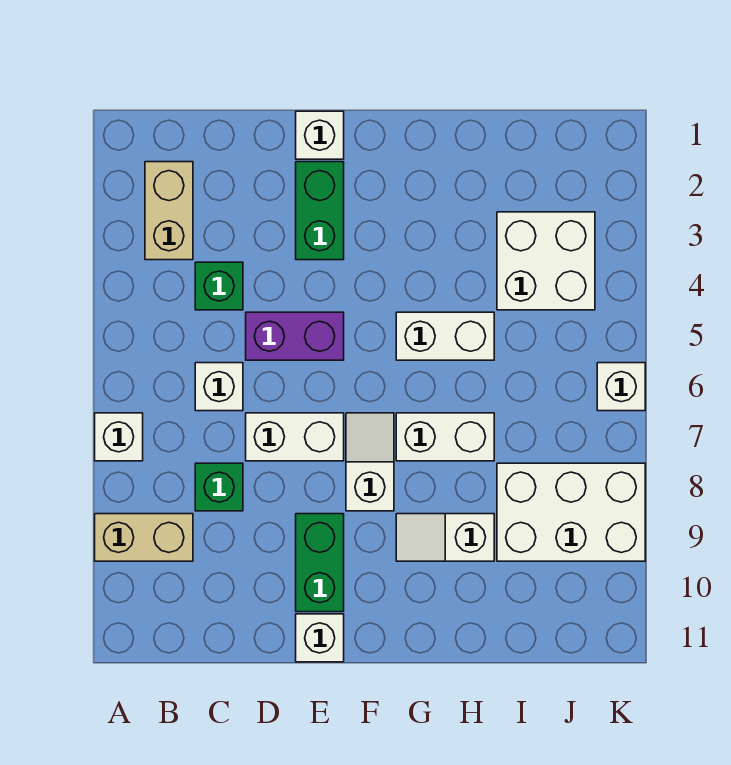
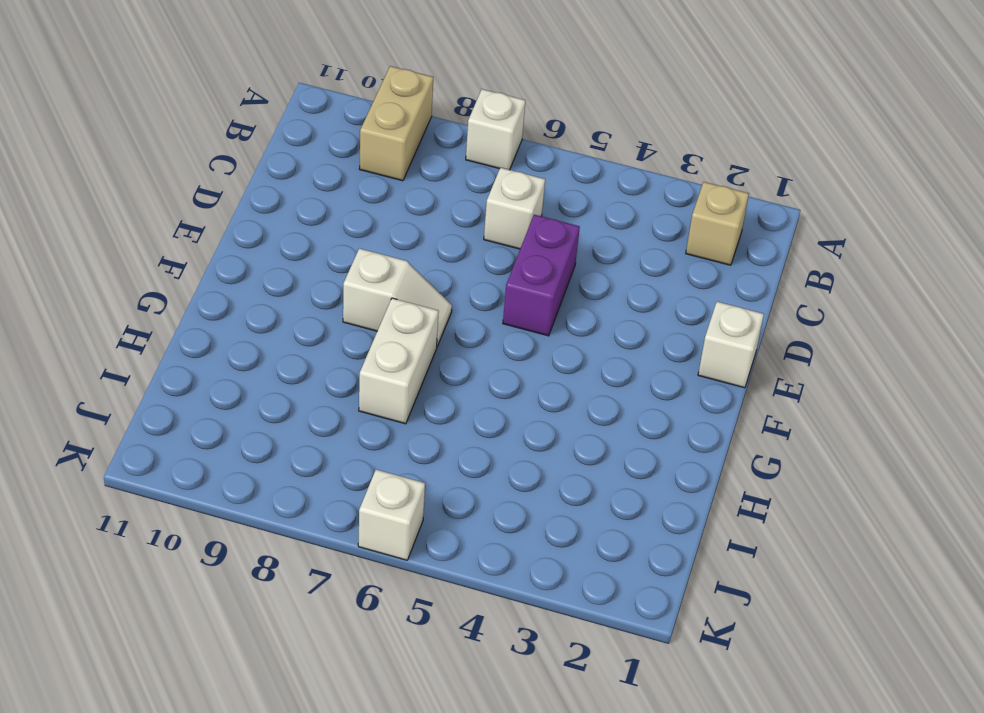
tan 1x1 brick [686,182,749,265] -> tan 1x2 brick [145,162,193,260]
none -> green 1x1 brick [195,262,243,310]
none -> green 1x1 brick [195,463,243,511]
none -> white 1x2 brick [246,413,344,461]

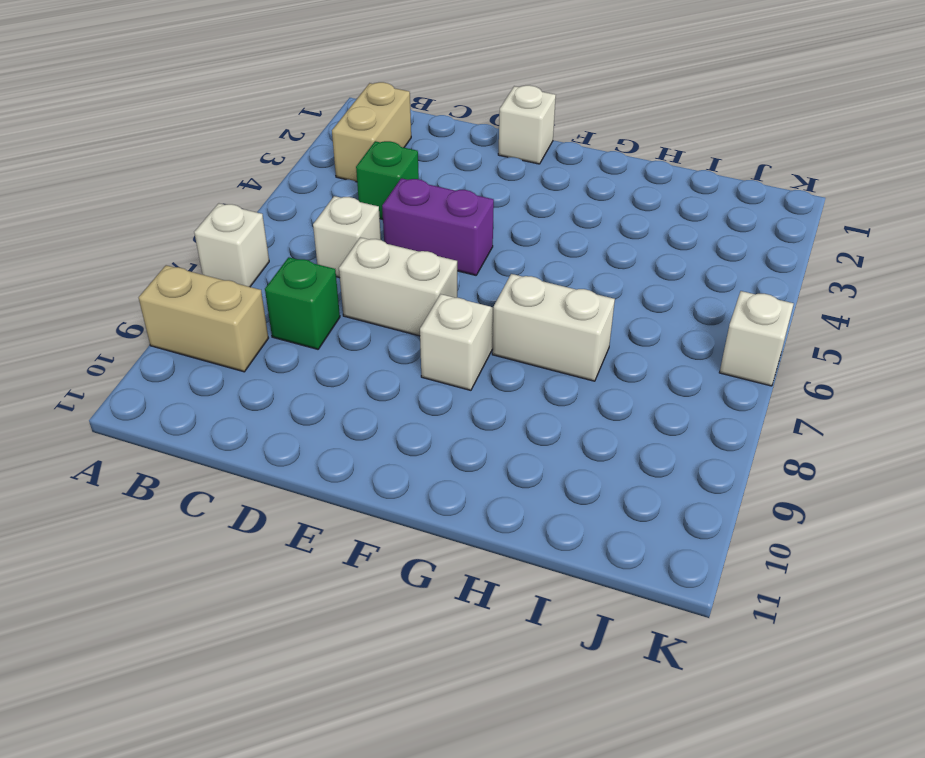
none -> green 1x2 brick [296,162,344,260]
none -> green 1x2 brick [296,514,344,612]
none -> white 1x1 brick [296,614,344,662]

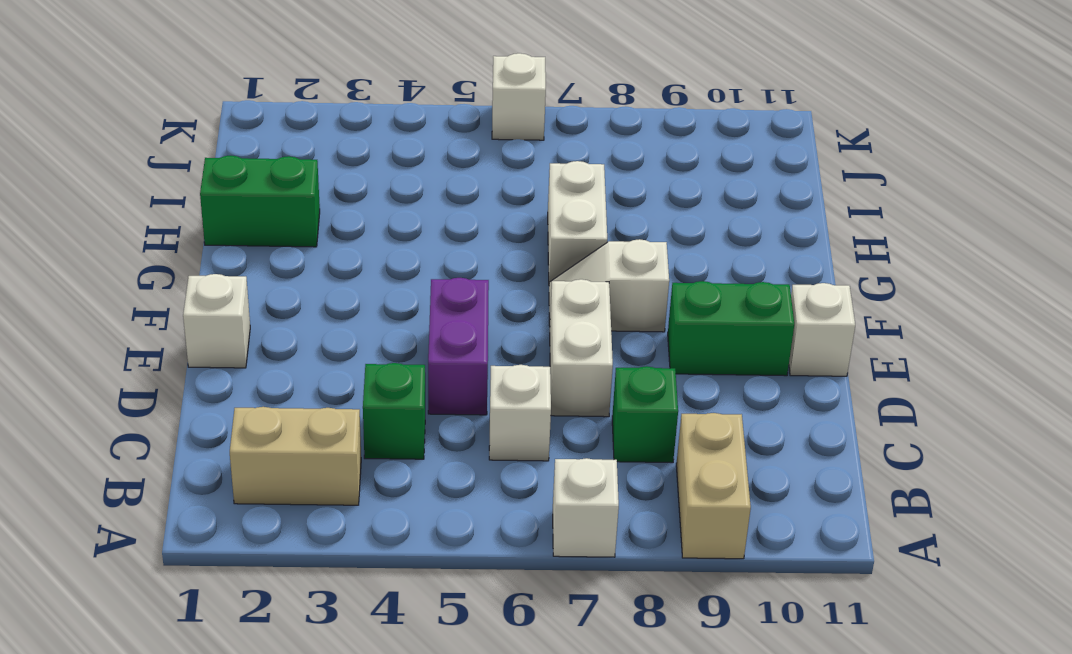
green 1x2 brick [200,156,320,247] -> green 1x2 brick moved to [296,162,344,260]
none -> white 1x2 brick [396,312,494,360]
none -> white 1x2 slope [396,514,494,561]
none -> white 2x2 brick [497,212,595,310]

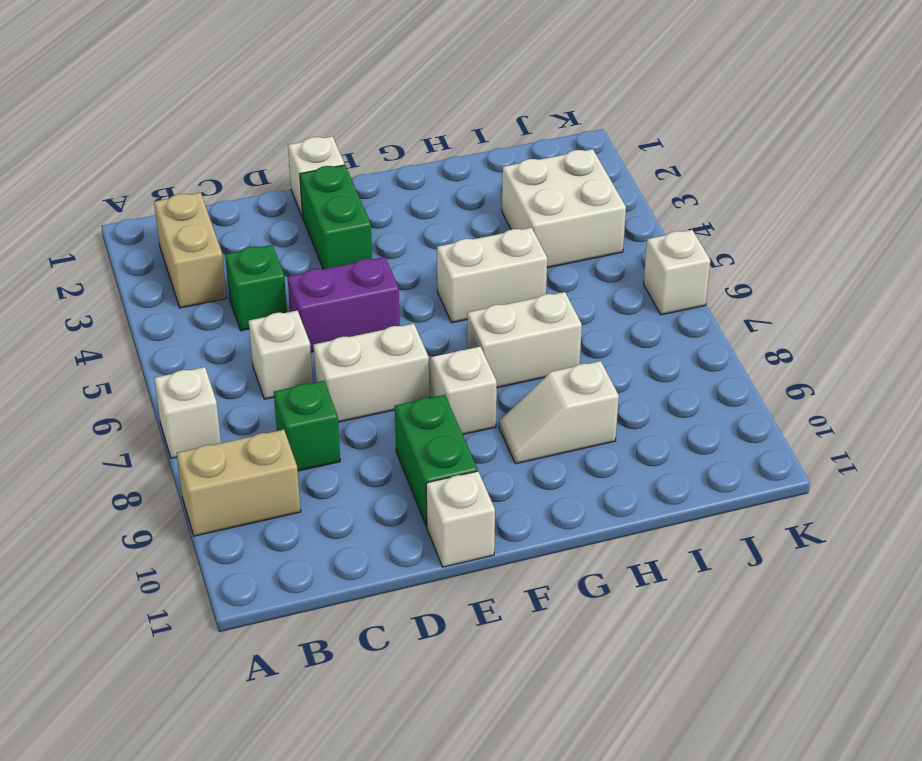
none -> white 2x3 brick [497,463,645,561]

